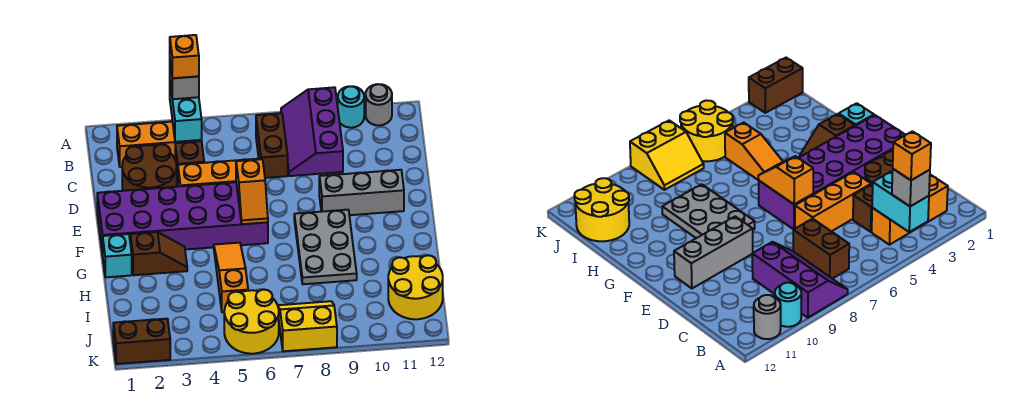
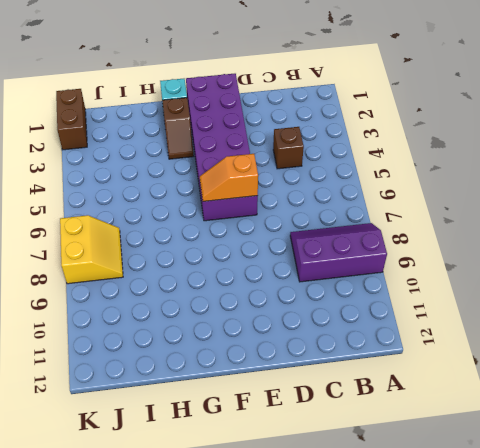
none -> cyan 1x1 round brick [338,86,364,128]
none -> grey 1x1 round brick [366,84,392,125]
none -> orange 1x3 brick [117,122,202,167]

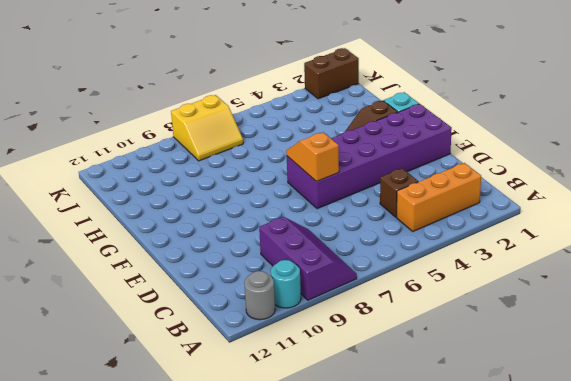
none -> brown 1x2 brick [256,113,288,178]
none -> brown 2x2 round brick [122,144,177,191]
none -> orange 1x3 brick [178,159,259,187]

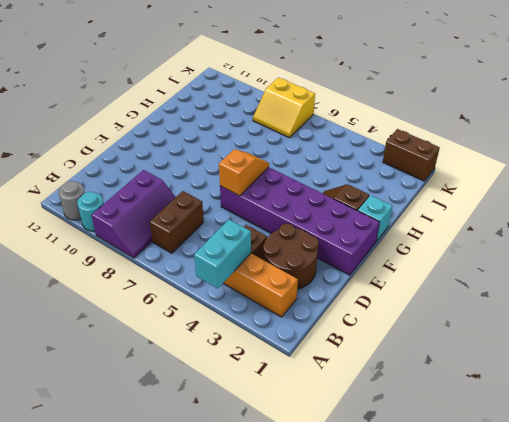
none -> orange 1x3 brick [178,159,259,187]
none -> grey 1x3 brick [319,170,404,215]
none -> grey 2x3 plate [294,210,357,284]

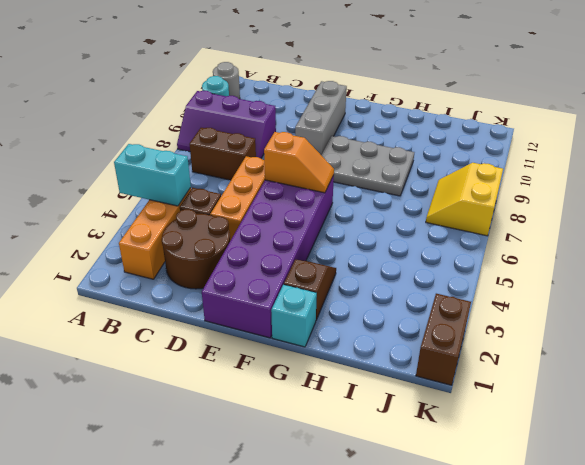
none -> orange 1x3 slope [214,243,248,312]
none -> yellow 2x2 round brick [388,255,443,319]
none -> yellow 2x2 round brick [224,290,279,354]

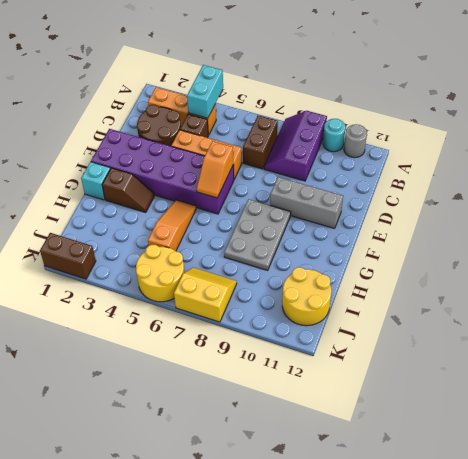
none -> grey 1x1 brick [170,63,199,99]
none -> orange 1x1 brick [170,35,199,78]

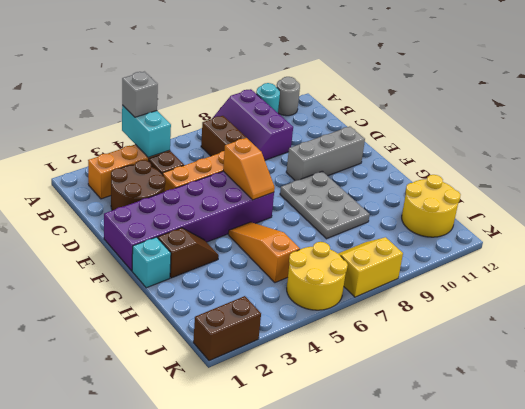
none -> orange 1x1 brick [170,35,199,78]

